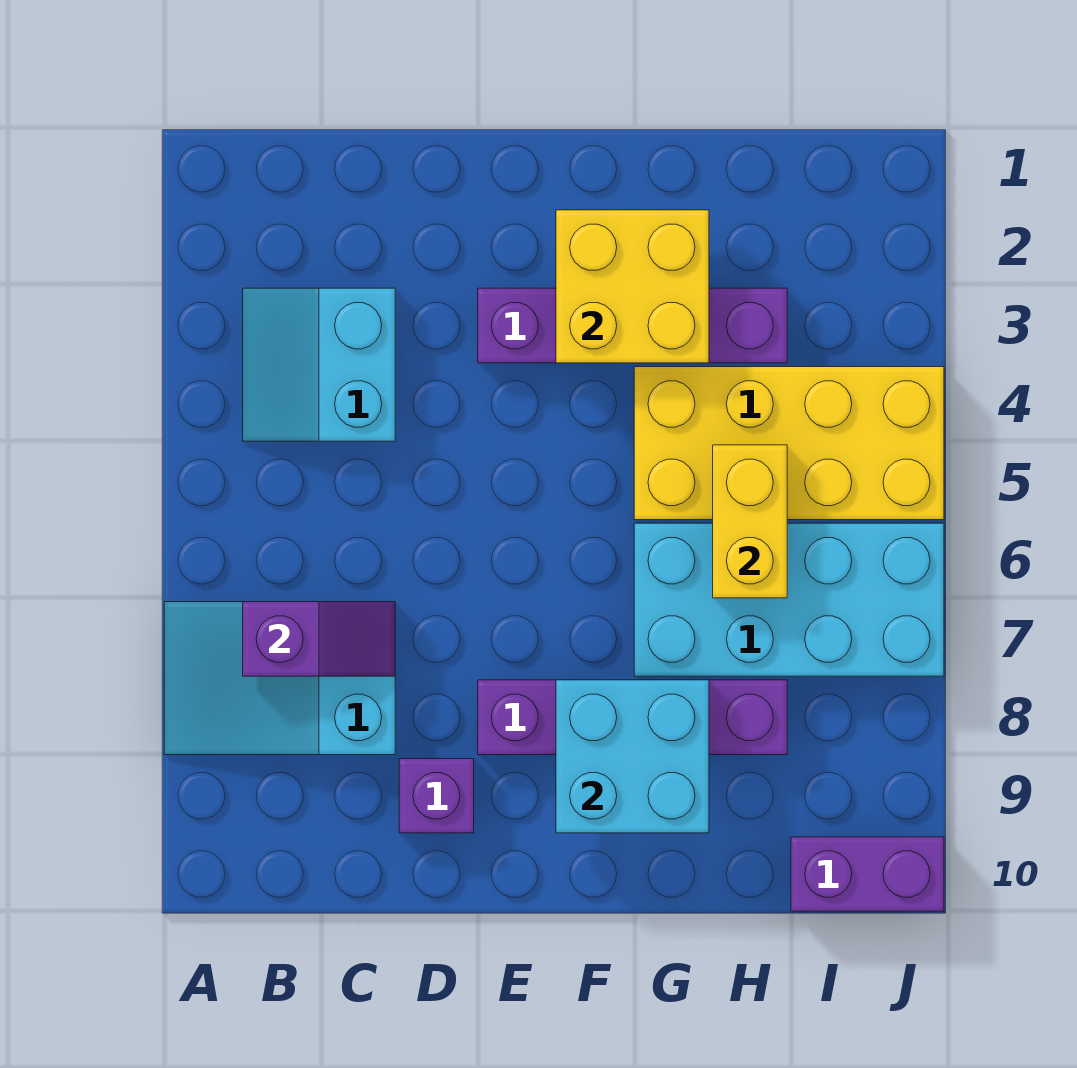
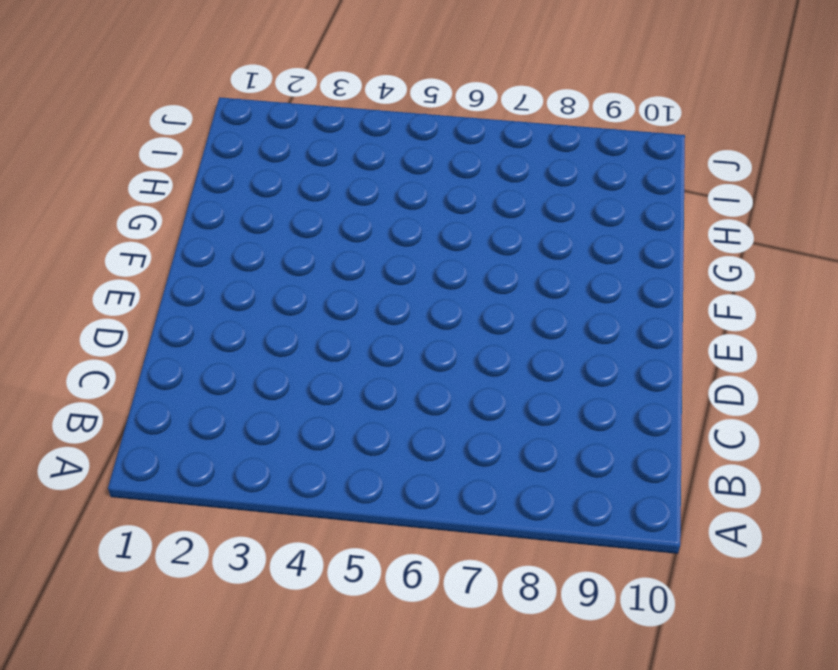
none -> cyan 2x3 slope [164,602,395,755]
none -> cyan 2x2 slope [243,288,395,441]
none -> purple 1x1 brick [399,759,474,833]

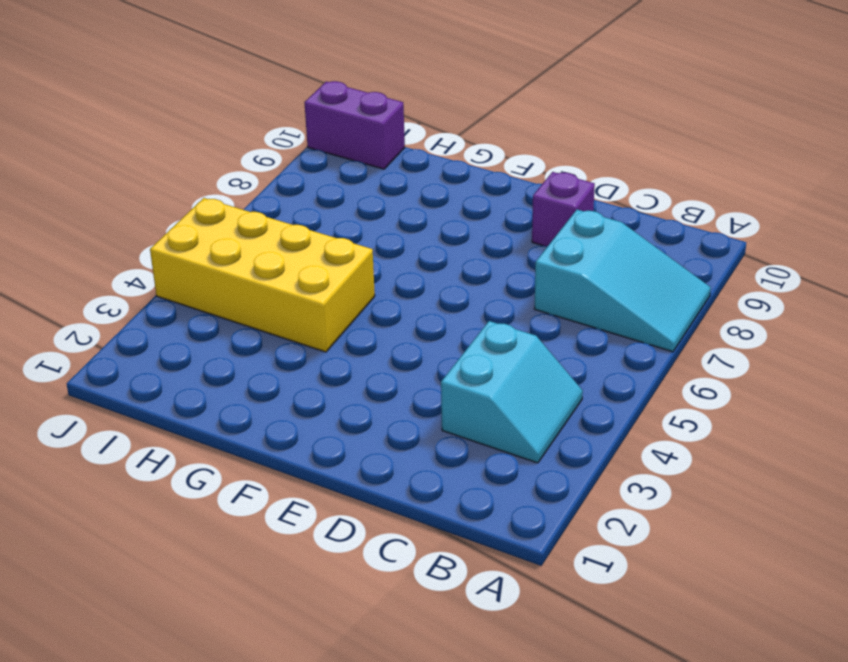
none -> purple 1x4 brick [478,288,787,363]
none -> purple 1x4 brick [478,680,787,755]
none -> cyan 2x4 brick [634,523,944,676]

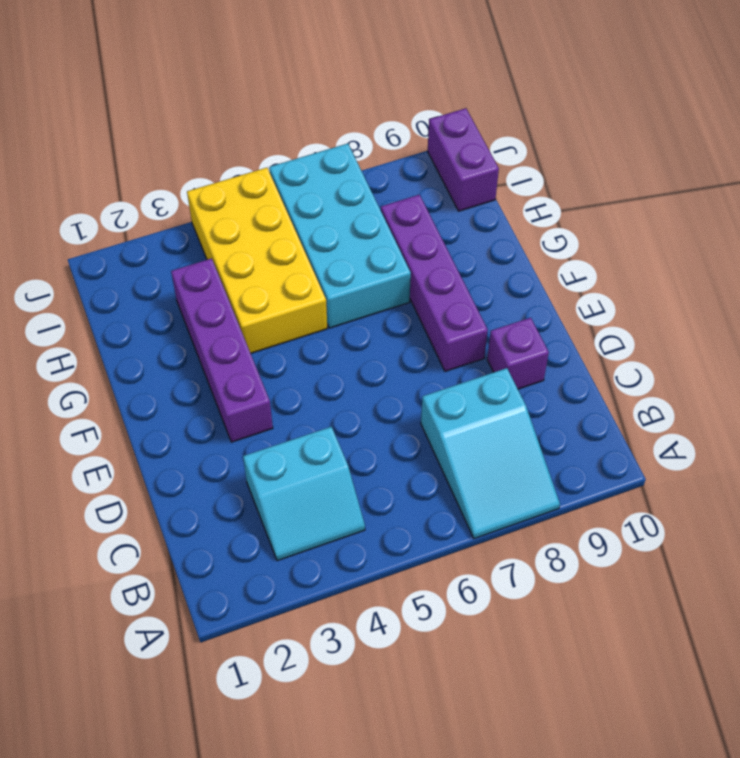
none -> purple 1x2 slope [243,602,395,676]
none -> yellow 2x2 brick [556,210,709,363]
none -> cyan 2x2 brick [556,680,709,833]

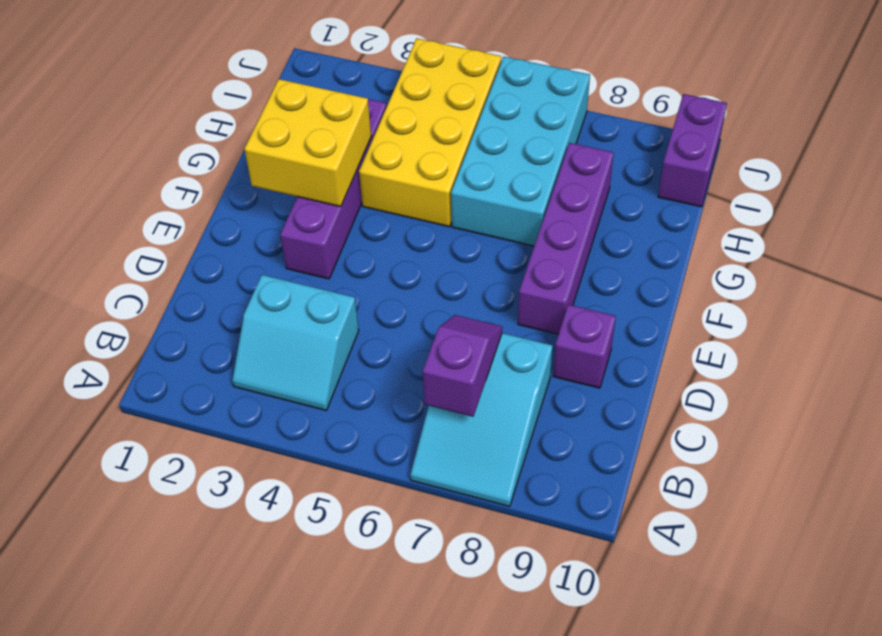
none -> cyan 2x2 brick [556,680,709,833]
none -> yellow 1x2 brick [713,445,787,598]

